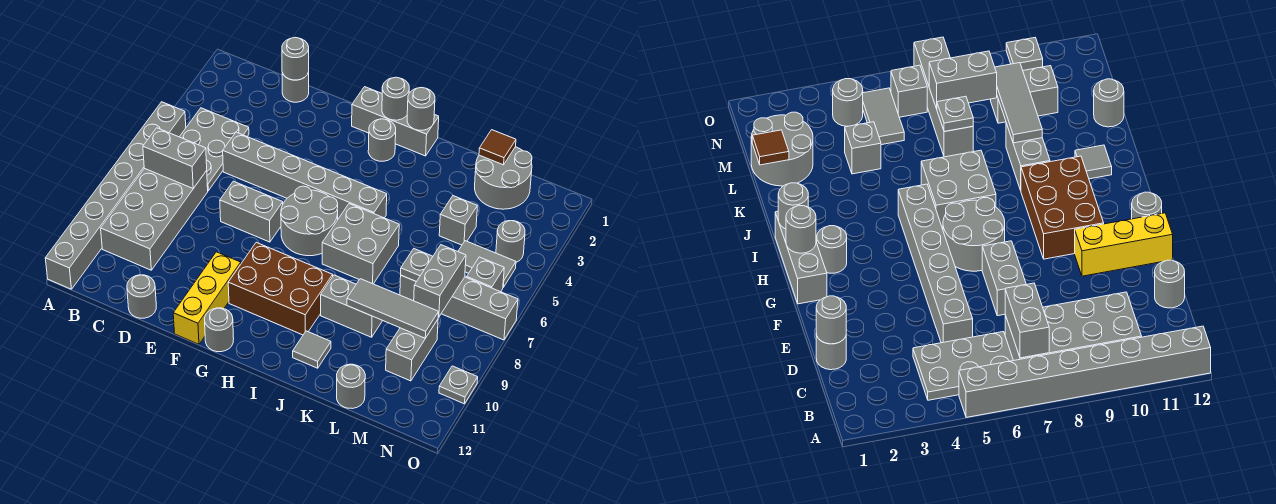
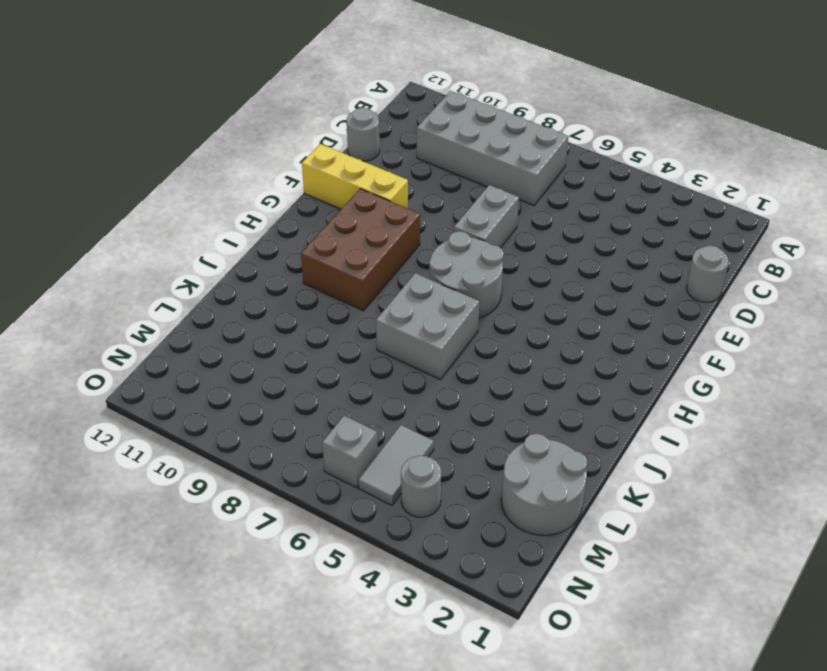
none -> grey 1x8 brick [45,102,186,289]
none -> grey 2x3 plate [180,108,249,191]
none -> grey 1x6 brick [223,132,387,219]
none -> grey 1x3 brick [352,87,439,156]

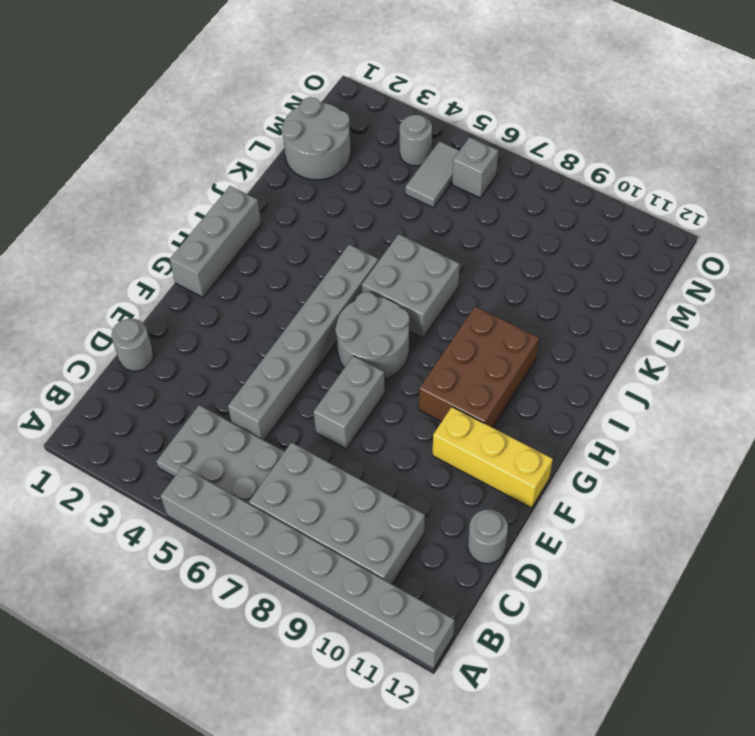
none -> grey 1x1 round brick [205,308,234,352]
none -> grey 1x1 round brick [368,119,396,161]
none -> grey 1x2 brick [321,275,382,337]
none -> grey 1x1 tile [293,331,331,368]

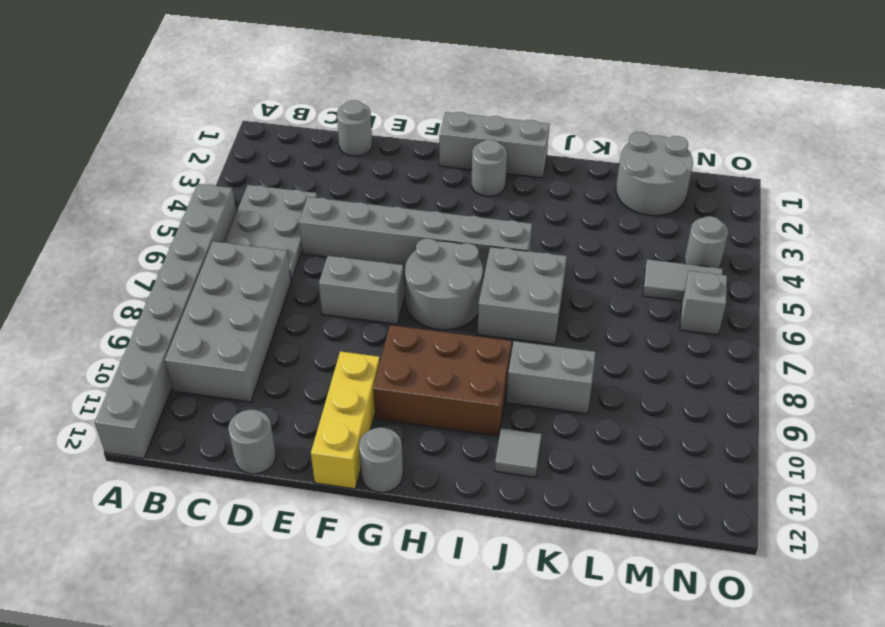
none -> grey 1x1 brick [439,196,477,245]
none -> grey 1x4 brick [400,275,518,340]
none -> grey 1x1 round brick [337,364,365,409]
none -> grey 1x2 brick [386,320,438,381]

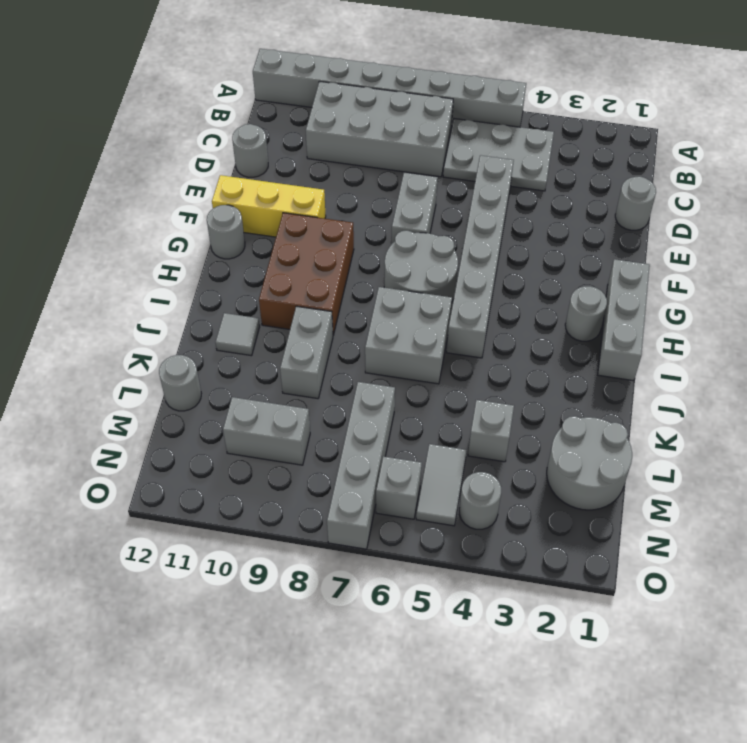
none -> grey 1x1 plate [439,366,478,404]
none -> grey 1x2 brick [143,128,207,188]
none -> grey 1x1 round brick [282,38,309,80]
none -> grey 1x1 round brick [382,77,409,120]

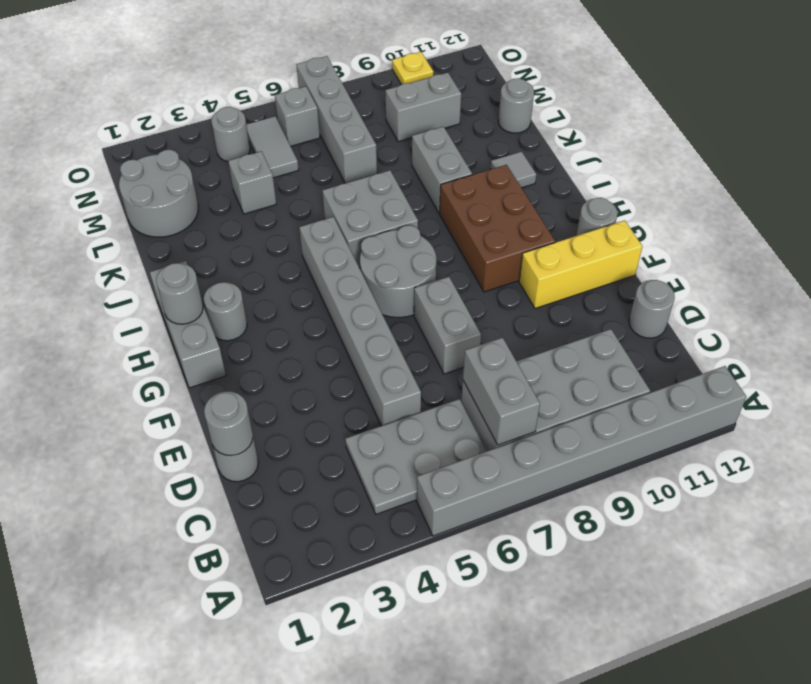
yellow 1x1 plate [392,52,433,85] -> grey 1x1 plate [439,366,478,404]
none -> grey 1x1 round brick [407,88,435,130]
none -> grey 1x3 tile [347,279,439,338]
none -> brown 1x1 tile [479,130,516,165]
none -> grey 1x1 plate [401,249,433,282]

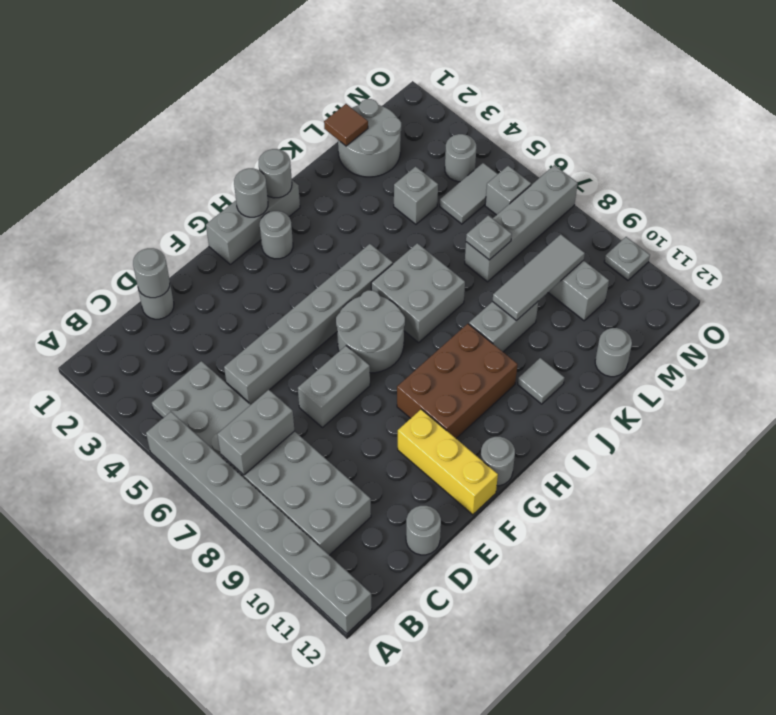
none -> grey 1x2 brick [414,245,466,317]

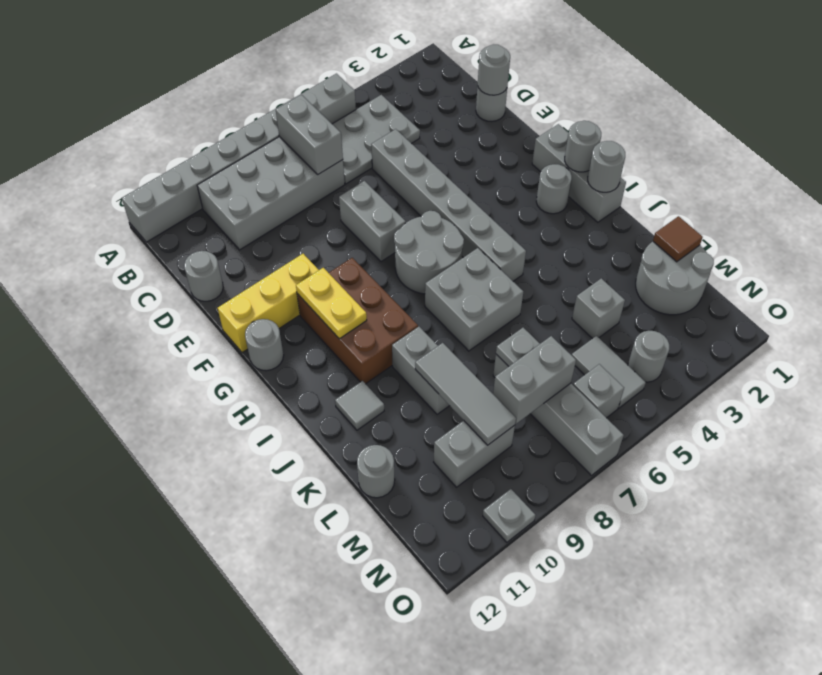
yellow 1x2 plate [296,268,367,339] -> none

